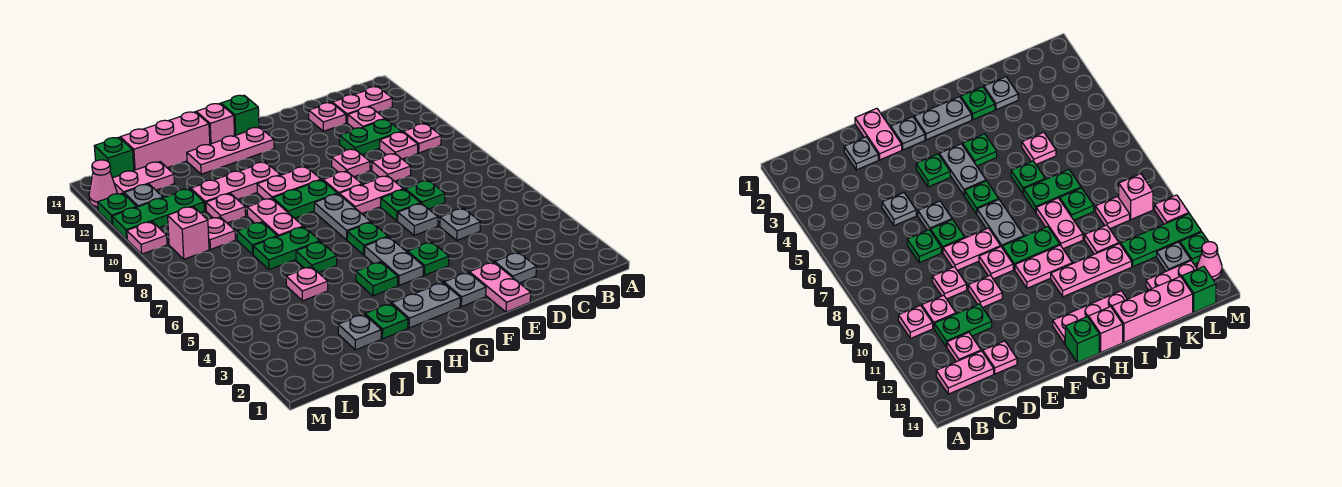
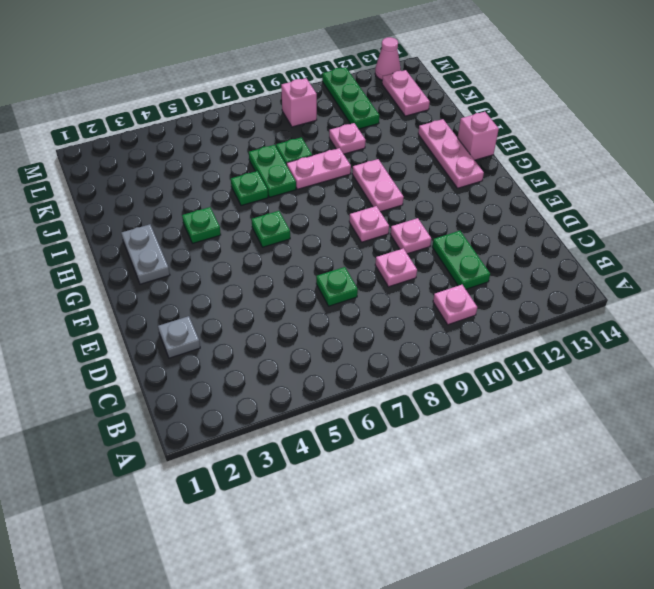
none -> pink 1x2 plate [332,87,392,123]
none -> pink 1x1 plate [380,132,418,159]
none -> pink 1x1 plate [348,107,385,128]
none -> grey 1x1 plate [440,208,481,240]

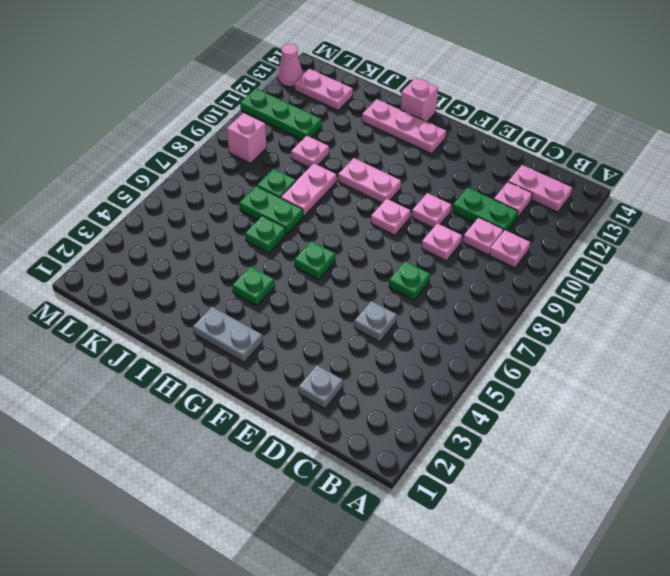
none -> pink 1x1 plate [309,103,346,131]
none -> pink 1x2 plate [469,262,531,312]
none -> grey 1x1 plate [398,203,438,235]
none -> green 1x1 plate [381,189,421,221]

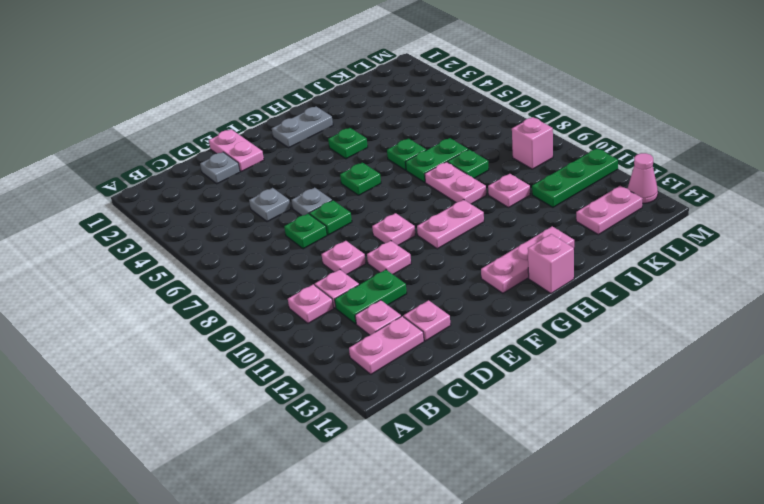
none -> pink 1x2 plate [339,176,403,214]
none -> grey 1x1 plate [444,272,486,307]
none -> green 1x1 plate [408,242,449,275]
none -> grey 1x2 plate [365,237,424,285]

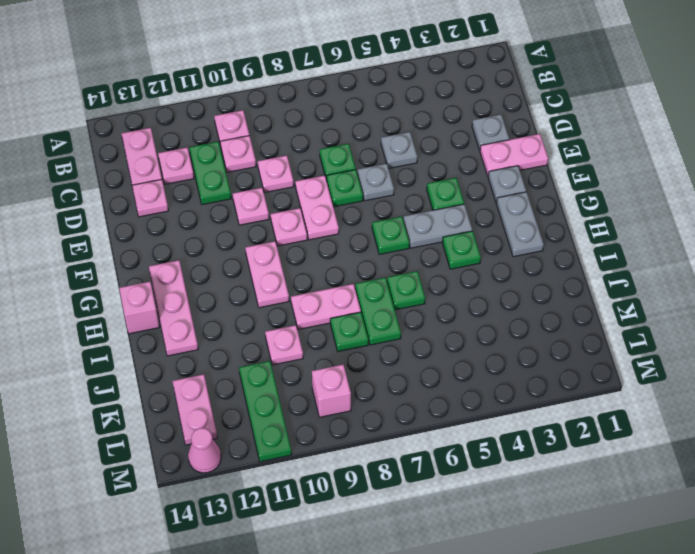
none -> grey 1x2 plate [314,194,371,240]
none -> green 1x2 plate [273,180,337,218]
none -> green 1x1 brick [221,95,259,135]
none -> pink 1x3 plate [191,162,280,211]

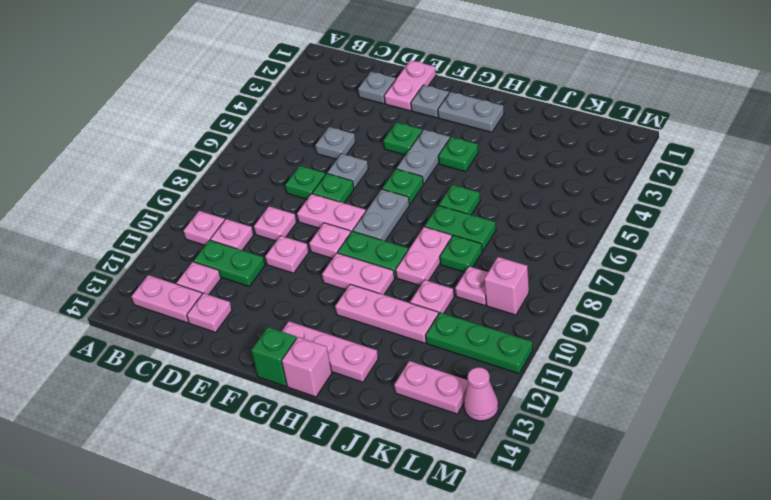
none -> green 1x1 plate [365,303,408,339]
none -> pink 1x3 brick [120,112,210,170]
none -> grey 1x1 plate [338,314,381,350]
none -> pink 1x1 plate [286,267,328,301]

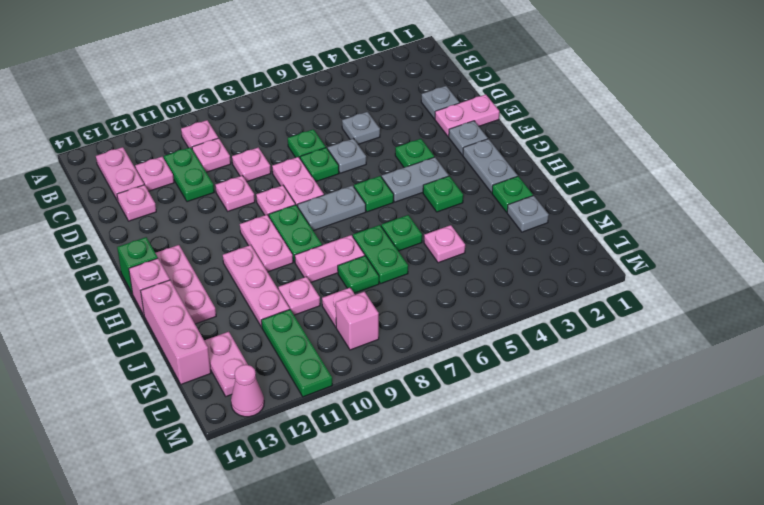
none -> grey 1x1 plate [124,184,163,207]
none -> green 1x1 brick [94,137,134,178]
none -> pink 1x1 plate [127,222,167,254]
none -> green 1x1 plate [98,193,137,225]

